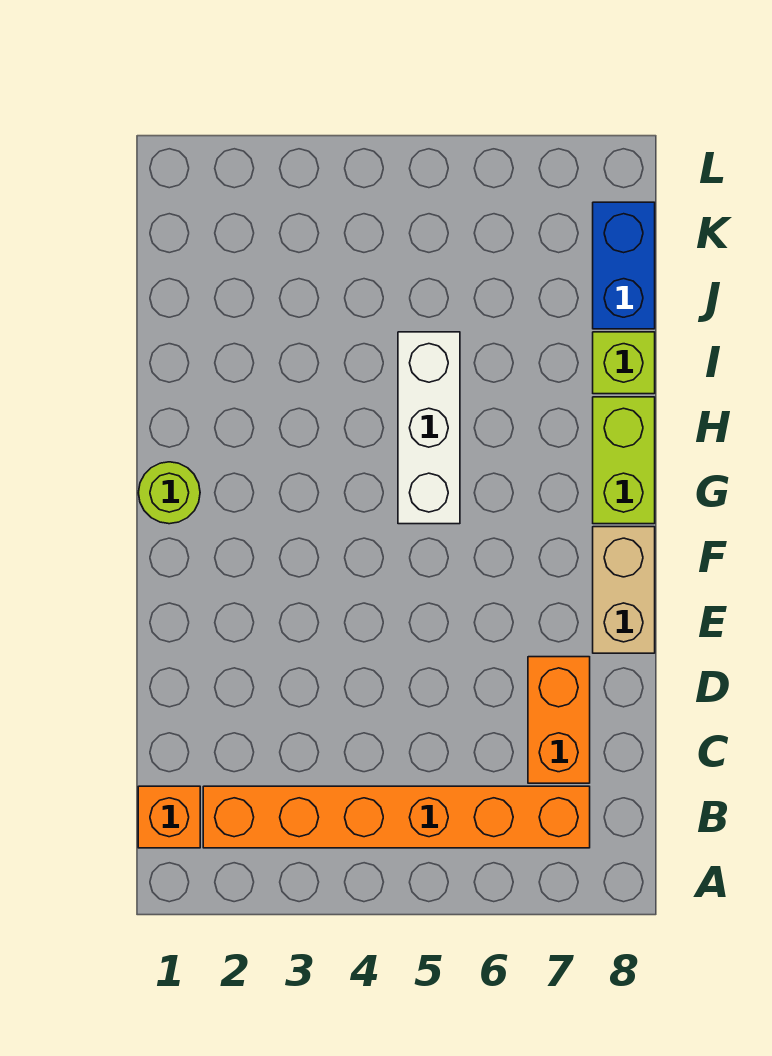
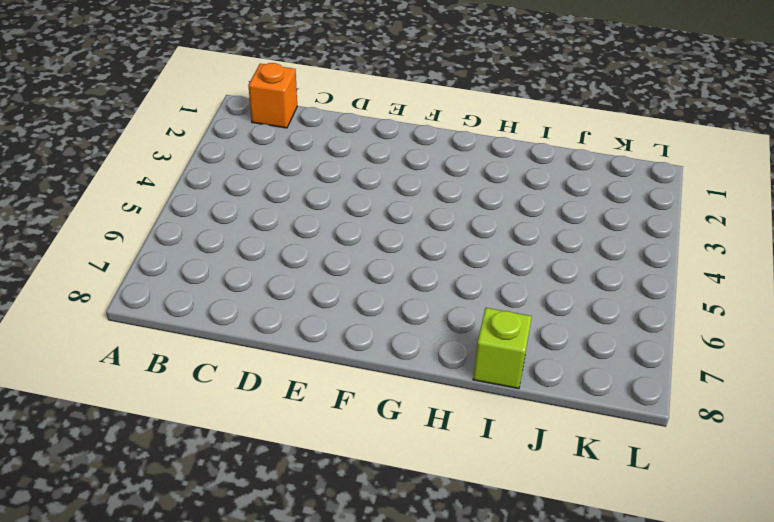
none -> orange 1x6 brick [203,786,590,848]
none -> orange 1x2 brick [528,657,590,783]

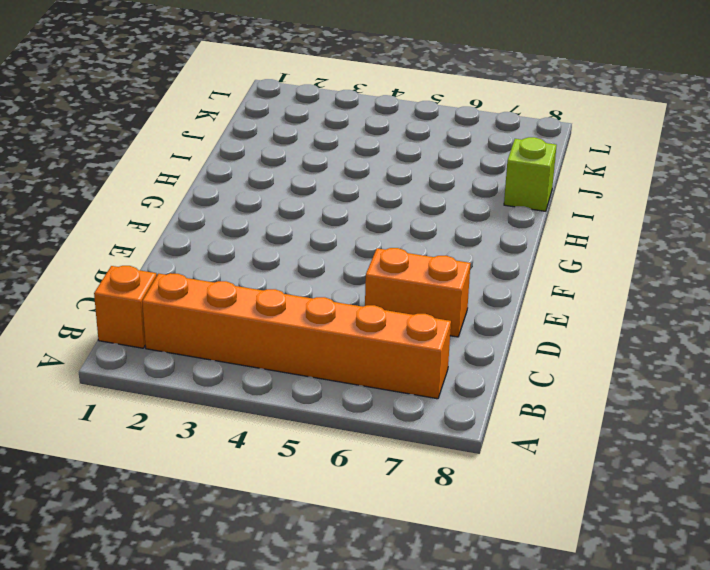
orange 1x2 brick [365,248,471,337] -> orange 1x2 brick turned to [528,657,590,783]
none -> tan 1x2 brick [593,527,655,653]
none -> lime 1x1 round brick [138,462,200,524]

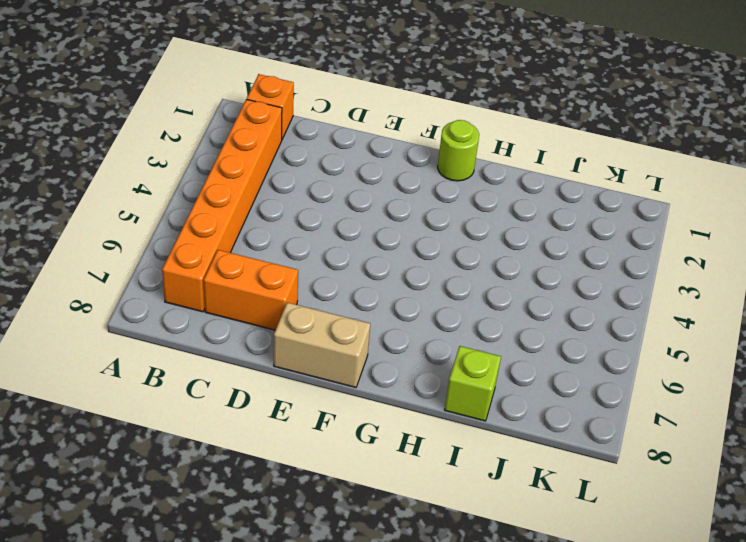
none -> white 1x3 brick [398,332,460,524]
none -> lime 1x2 brick [593,397,655,524]

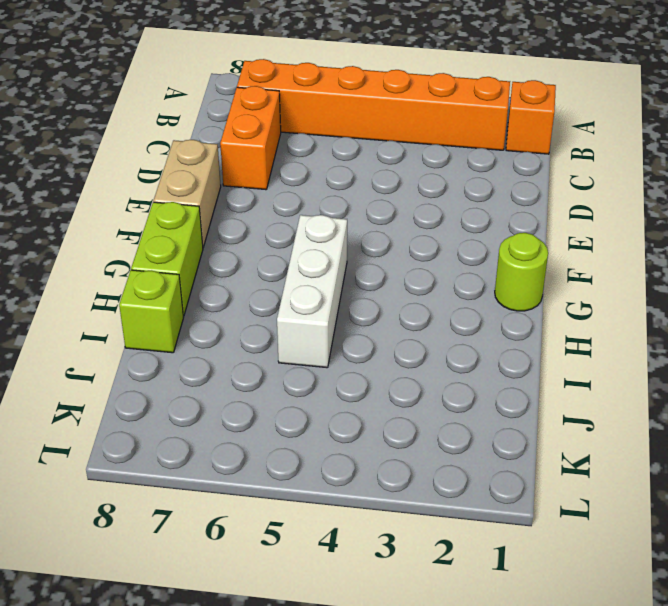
none -> blue 1x2 brick [593,202,655,329]

